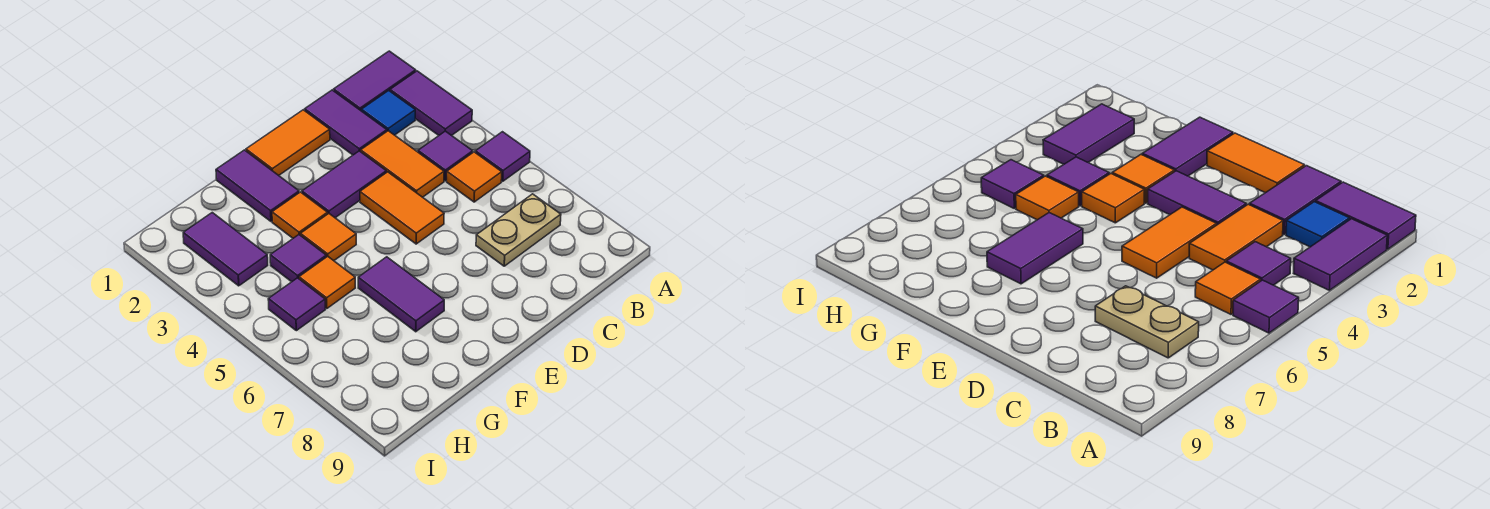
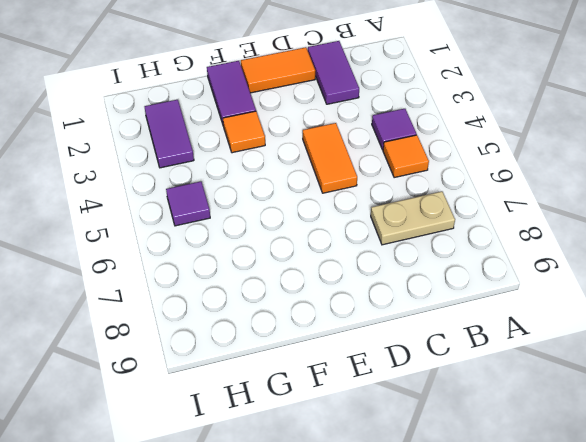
none -> purple 1x2 tile [334,51,416,110]
none -> purple 1x2 tile [390,71,472,136]
none -> purple 1x1 tile [475,132,530,181]

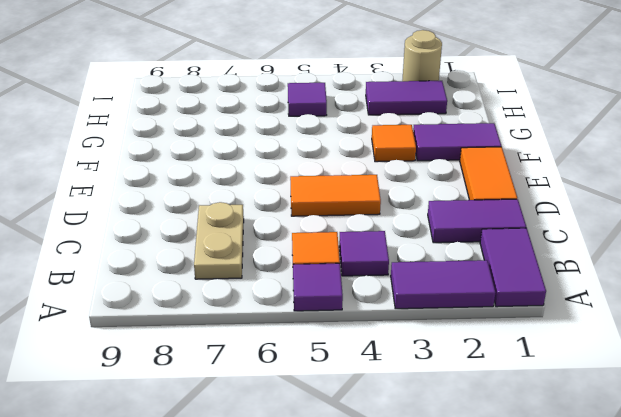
tan 1x1 round brick [402,30,442,81] -> none
none -> blue 1x1 tile [361,91,415,135]
none -> orange 1x2 tile [361,131,444,197]
none -> purple 1x2 tile [302,151,386,218]

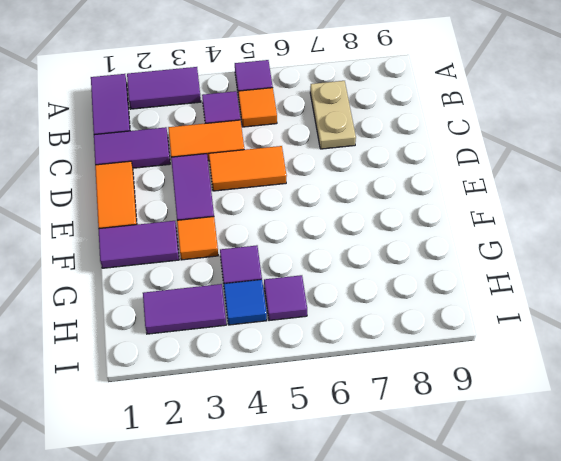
blue 1x1 tile [224,280,267,325] -> blue 1x1 tile moved to [361,91,415,135]
none -> orange 1x1 tile [300,214,356,261]
none -> purple 1x2 tile [358,257,444,332]
none -> orange 1x1 tile [299,256,355,308]

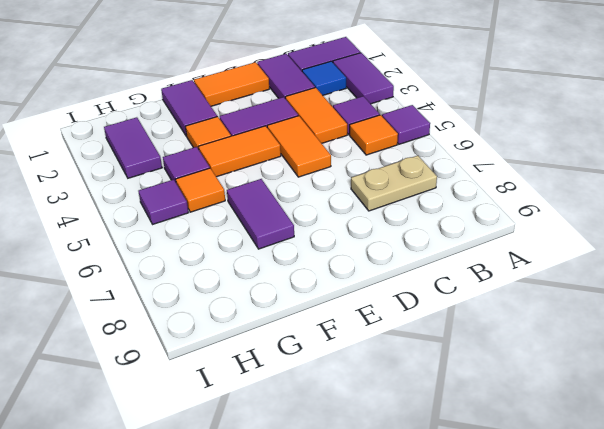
orange 1x2 tile [198,126,281,177] -> orange 1x1 tile [300,214,356,261]

